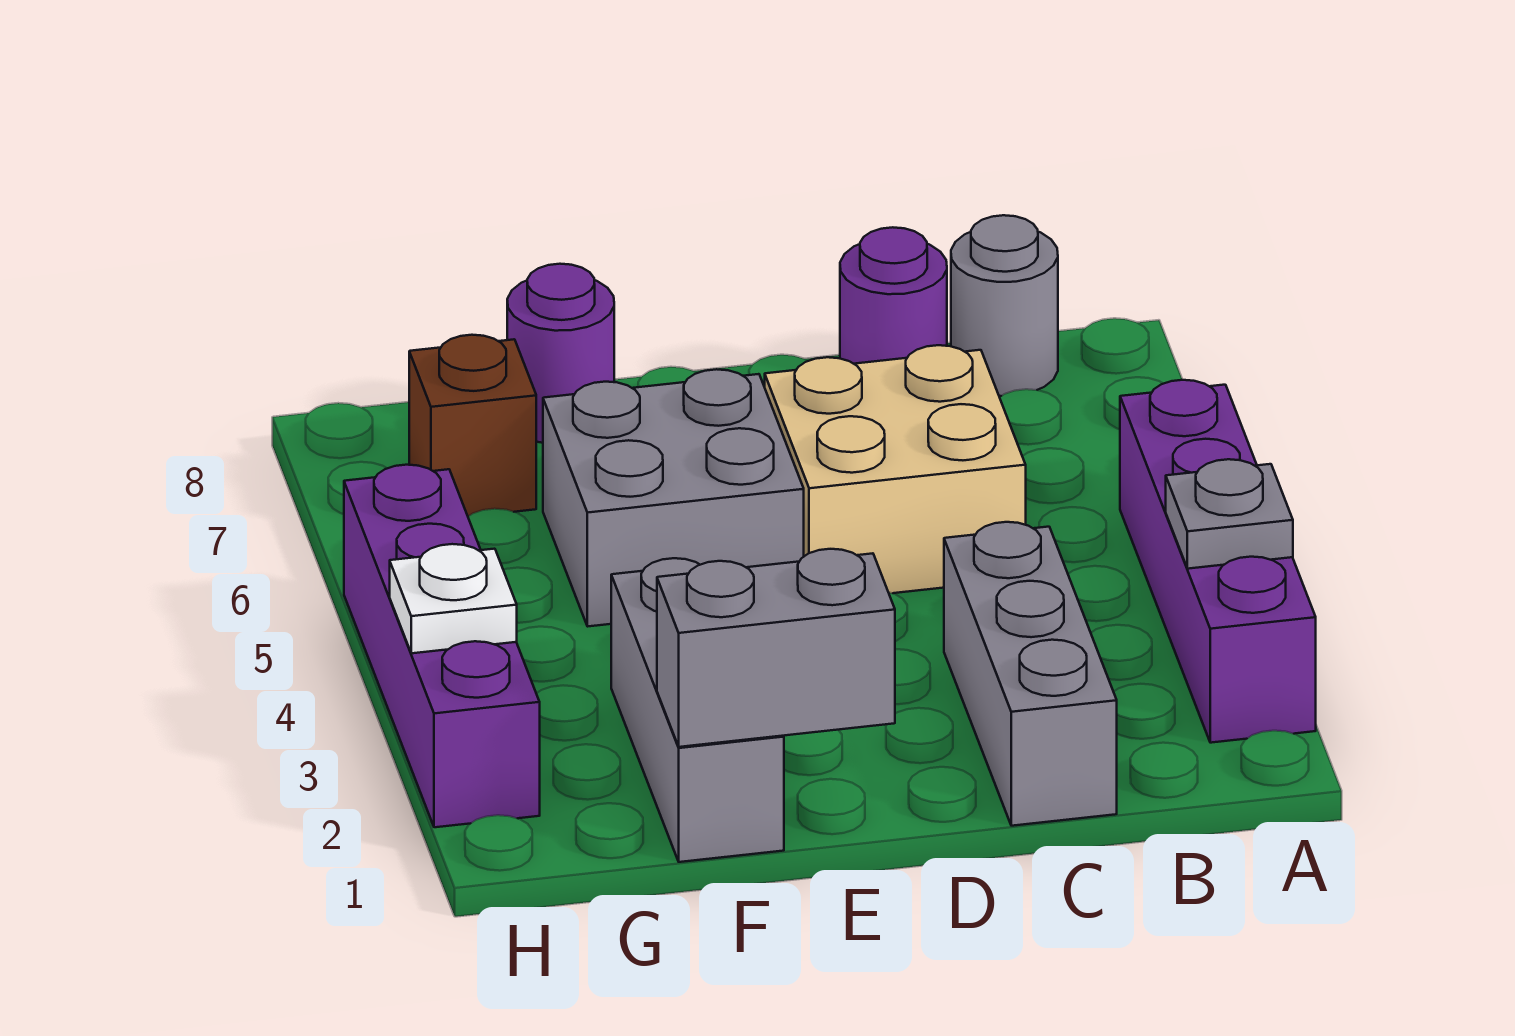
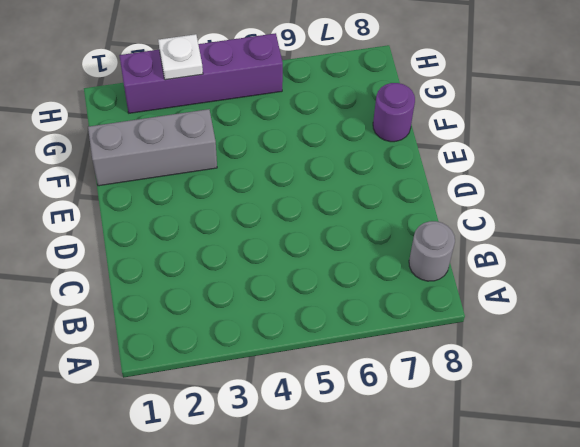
none -> purple 1x4 brick [1120,380,1316,743]
none -> grey 1x3 brick [944,522,1117,826]
none -> tan 2x2 brick [765,345,1026,593]

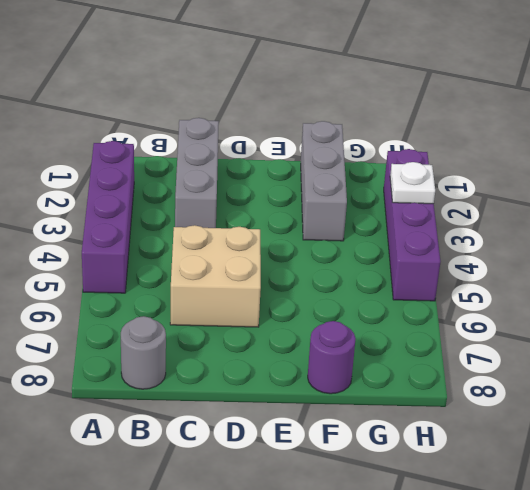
none -> purple 1x1 round brick [840,227,947,364]
none -> grey 2x2 brick [543,369,804,626]
none -> brown 1x1 brick [409,335,536,516]

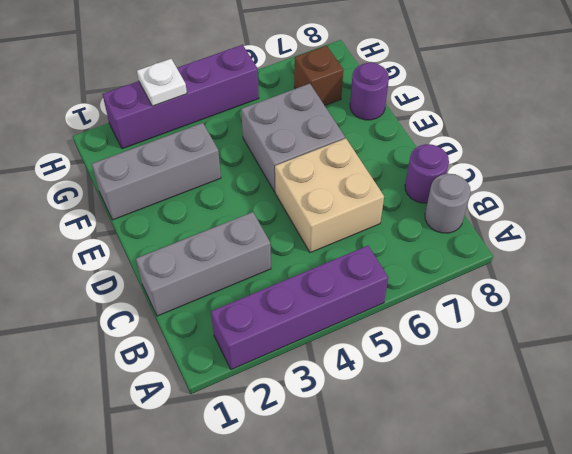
none -> grey 1x1 plate [1166,459,1293,569]
none -> grey 1x2 brick [657,549,895,747]

